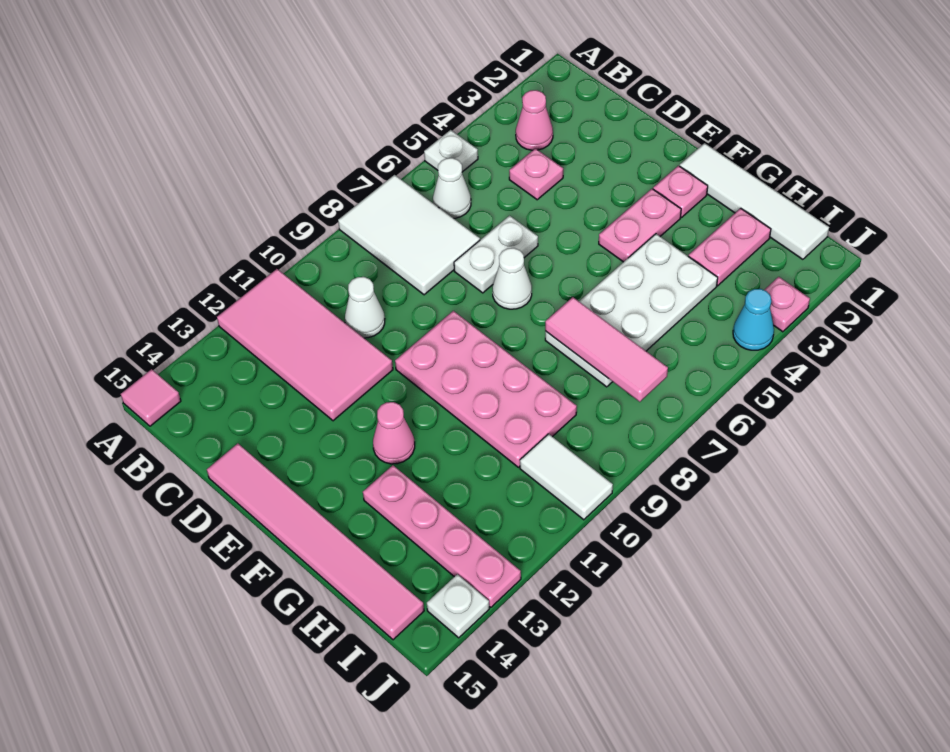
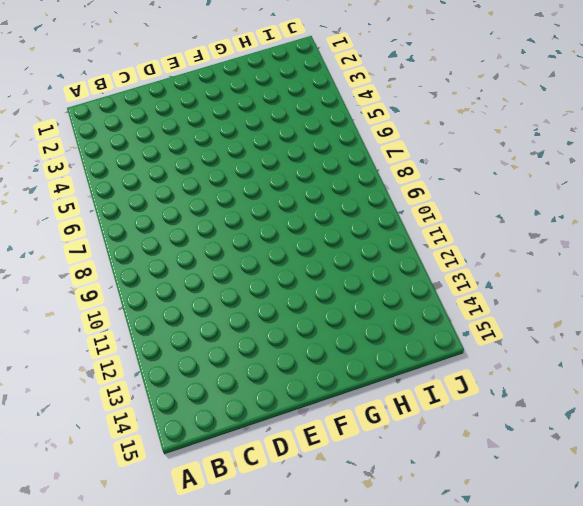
none -> white 1x1 plate [424,130,478,172]
none -> white 2x3 tile [338,175,480,295]
none -> pink 2x4 tile [217,269,393,421]

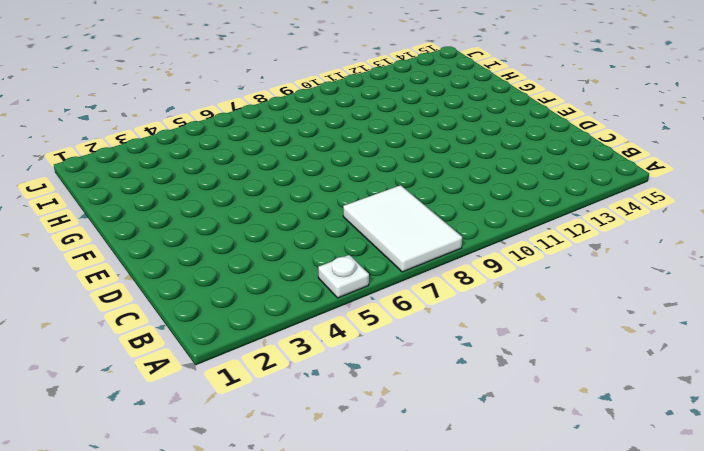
none -> pink 2x4 tile [217,269,393,421]
none -> pink 1x1 tile [121,369,181,426]
none -> pink 1x1 cone [516,90,553,150]

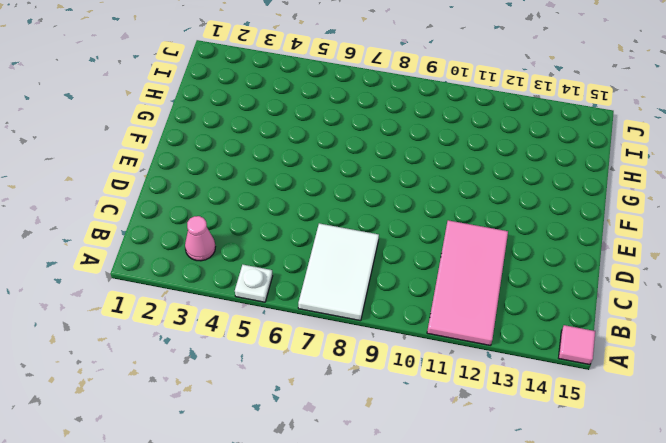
none -> white 1x1 cone [433,158,471,218]
none -> pink 1x1 plate [509,149,563,200]
none -> white 1x1 cone [345,277,385,338]

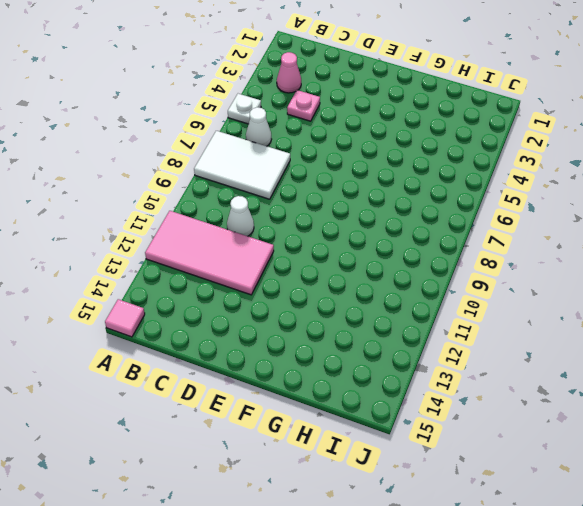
none -> white 1x2 plate [454,216,538,293]
none -> pink 1x6 tile [207,443,424,640]
none -> white 1x1 cone [492,248,532,309]

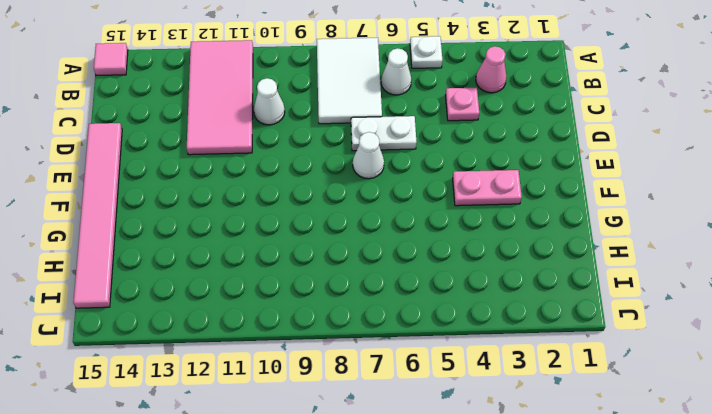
none -> pink 2x4 plate [395,311,577,467]
none -> white 1x4 tile [680,143,829,259]
none -> pink 1x1 plate [653,166,708,217]

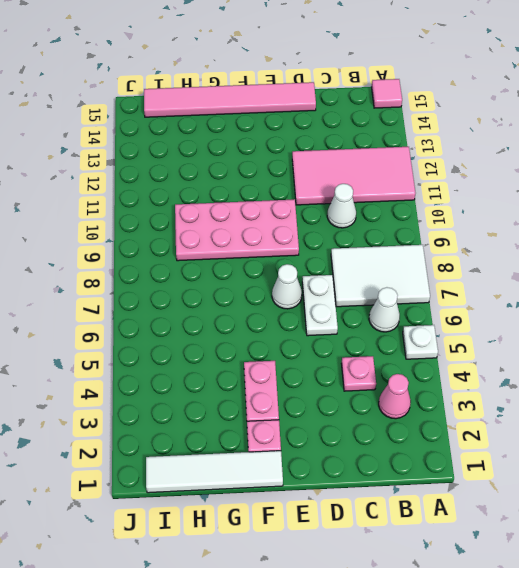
none -> pink 1x1 cone [373,402,415,464]
none -> white 2x4 plate [545,234,718,387]
none -> pink 1x4 plate [363,465,521,607]

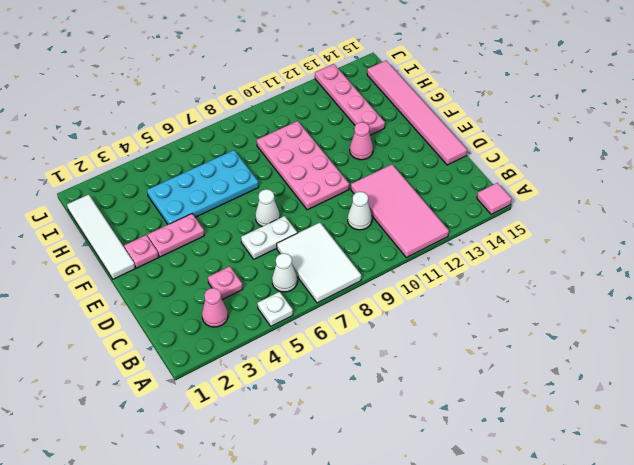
cyan 2x4 plate [147,150,259,224] -> white 2x4 plate [545,234,718,387]
none -> pink 1x2 plate [688,208,771,286]
none -> white 1x2 tile [520,434,613,520]
none -> pink 1x1 plate [765,277,810,332]

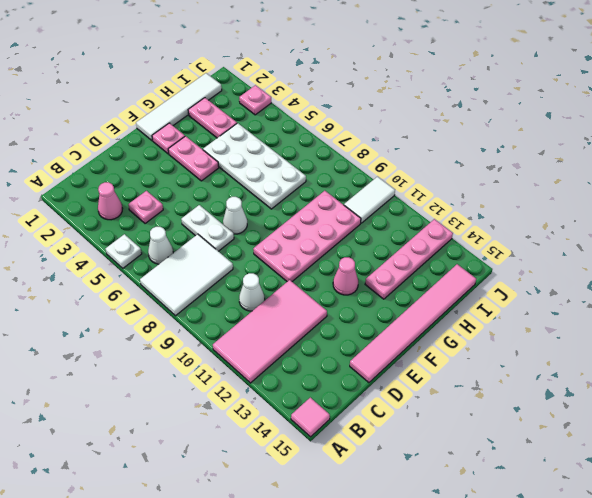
none -> cyan 1x1 cone [733,289,774,350]
none -> white 1x1 plate [427,574,489,638]
none -> pink 1x3 tile [545,297,668,402]

